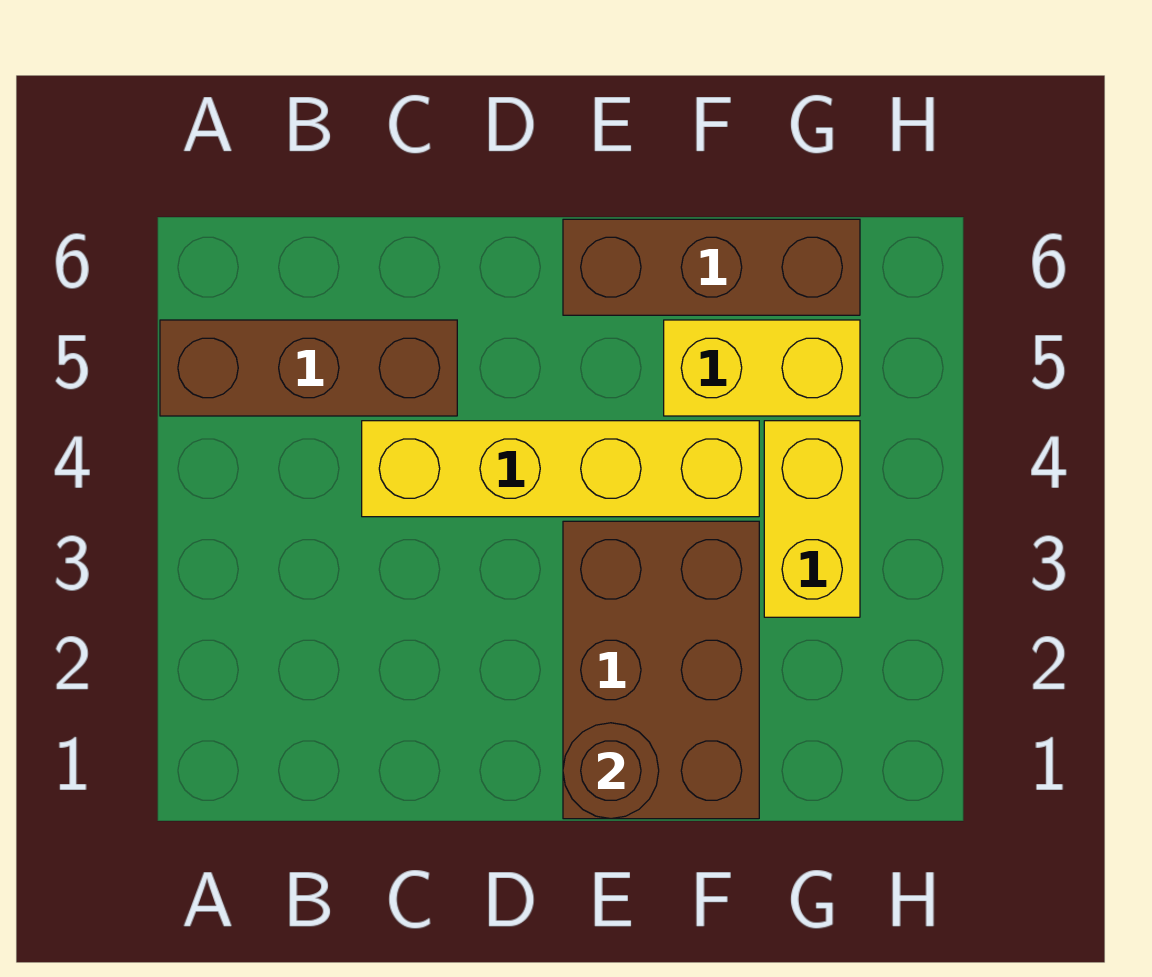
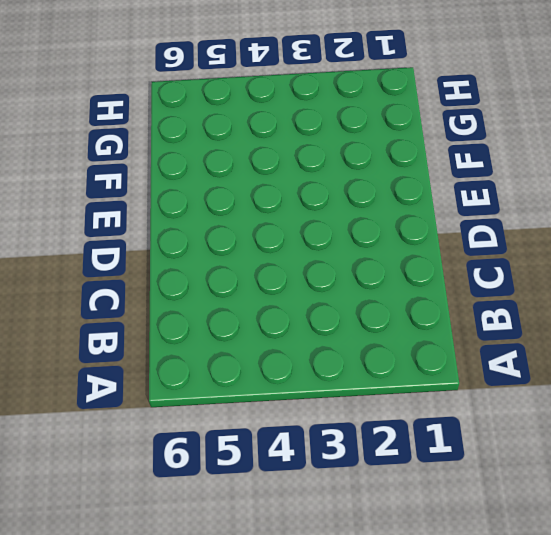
none -> brown 1x3 brick [160,320,457,416]
none -> yellow 1x4 brick [362,421,759,517]

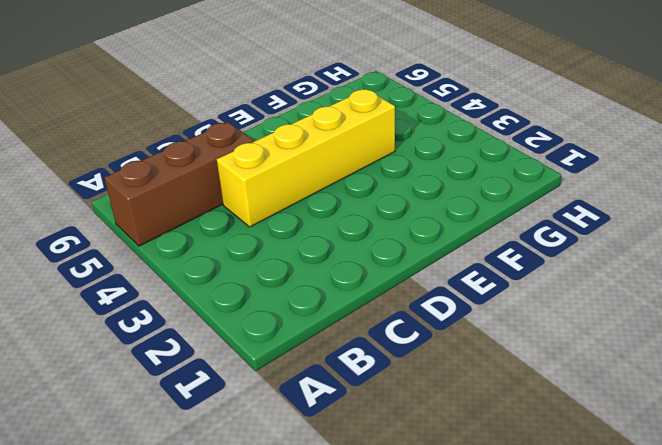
none -> brown 2x3 brick [563,521,759,819]
none -> brown 1x3 brick [563,219,860,315]

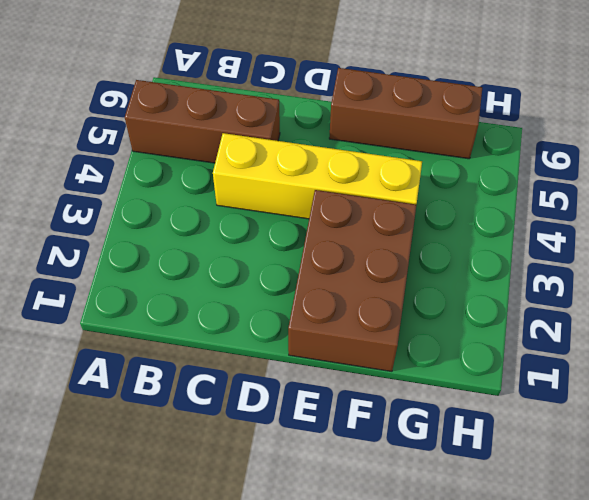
none -> yellow 1x2 brick [664,320,860,416]
none -> yellow 1x2 brick [764,421,860,617]

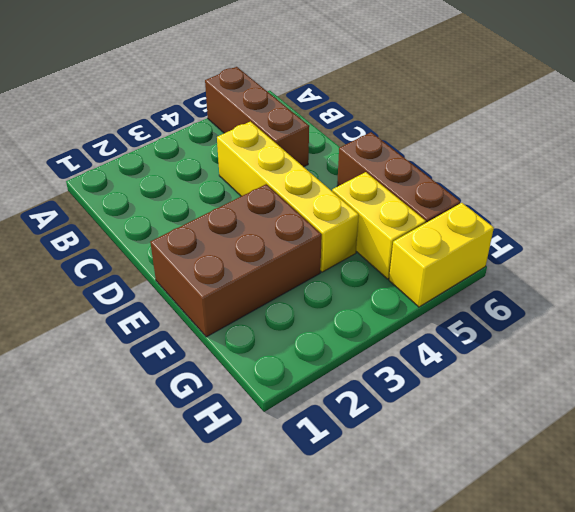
yellow 1x2 brick [389,203,494,307] -> yellow 1x2 brick moved to [764,421,860,617]
none -> brown 1x1 round brick [563,723,659,819]

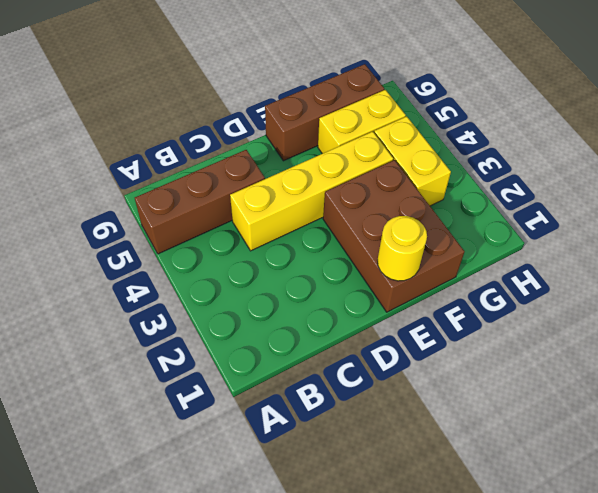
yellow 1x1 round brick [378,216,427,281] -> brown 1x1 round brick [563,723,659,819]

